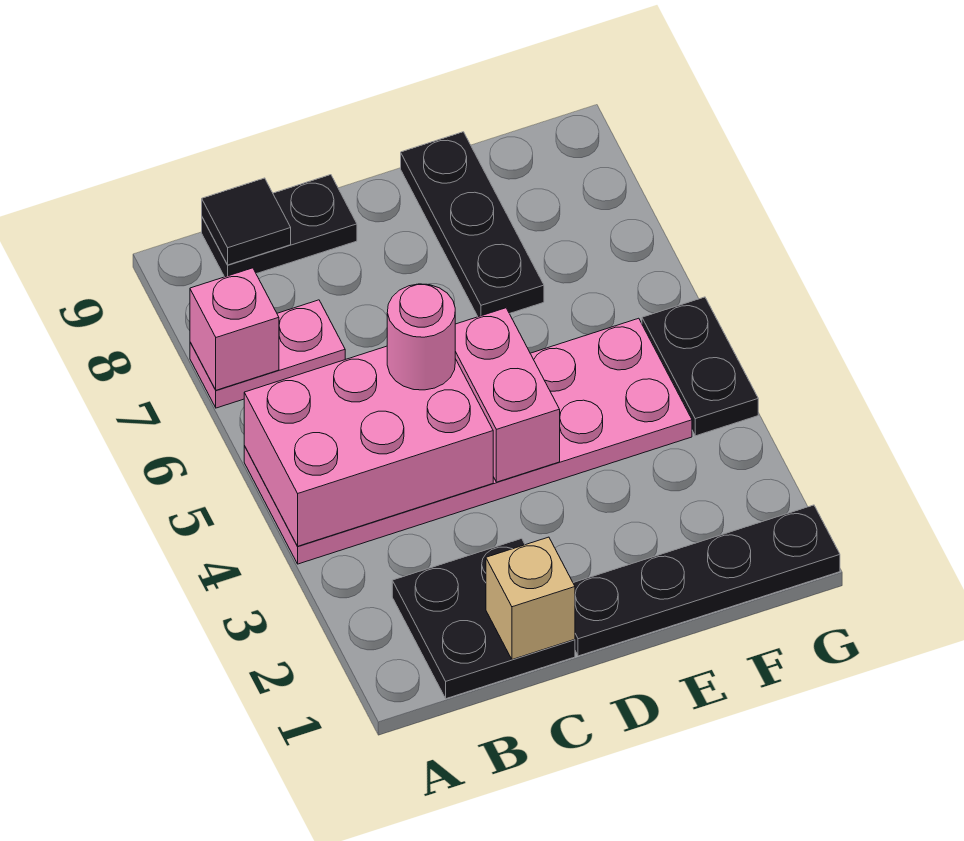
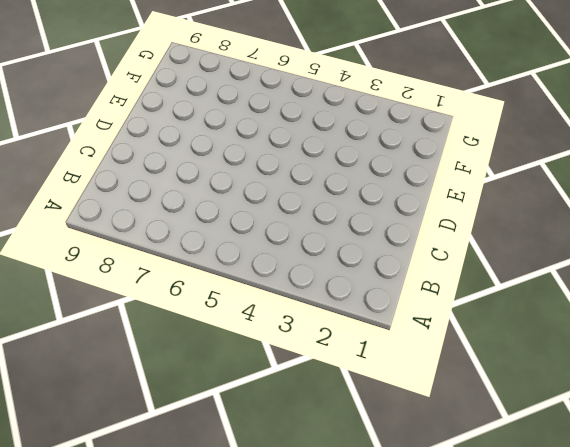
none -> pink 2x6 plate [244,318,692,564]
none -> pink 1x2 plate [190,300,345,408]
none -> black 2x2 plate [392,539,575,699]

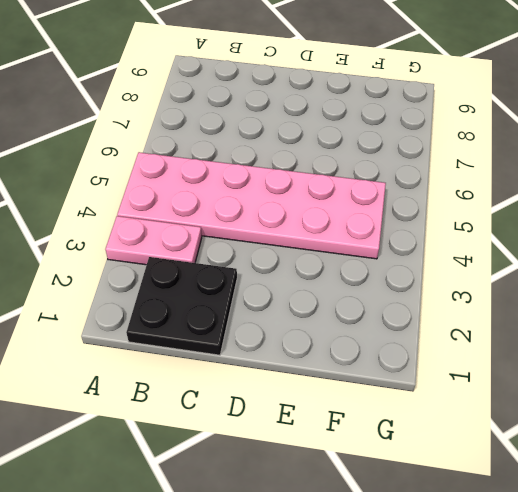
pink 1x2 plate [105,216,202,265] -> pink 1x2 plate moved to [190,300,345,408]
none -> black 1x2 plate [202,175,357,277]
none -> black 1x4 plate [573,505,840,656]
none -> black 1x3 plate [401,132,544,317]

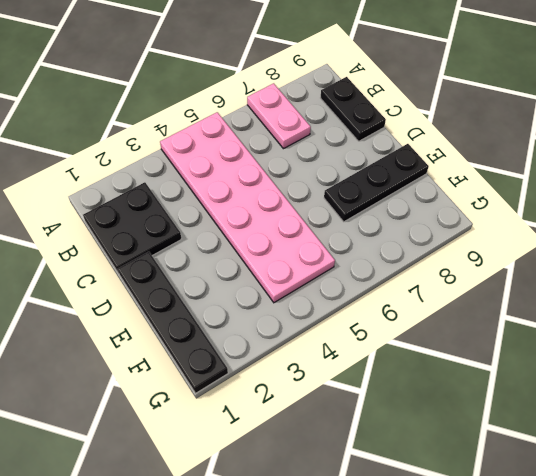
none -> black 1x2 plate [642,297,758,436]
none -> pink 2x3 brick [244,346,493,546]
none -> pink 1x1 brick [190,268,279,390]

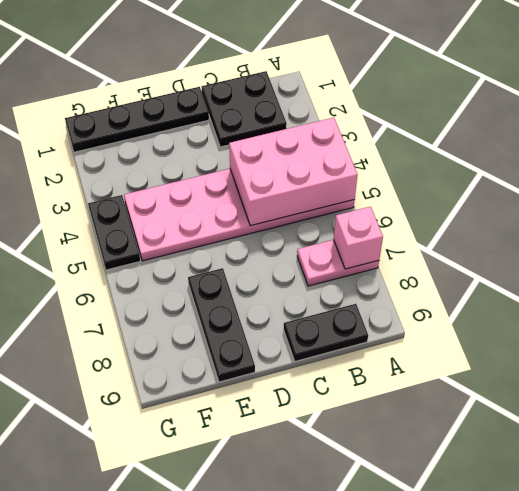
none -> black 1x1 tile [202,178,291,265]
none -> tan 1x1 brick [486,537,575,660]
none -> pink 1x2 brick [455,308,560,482]

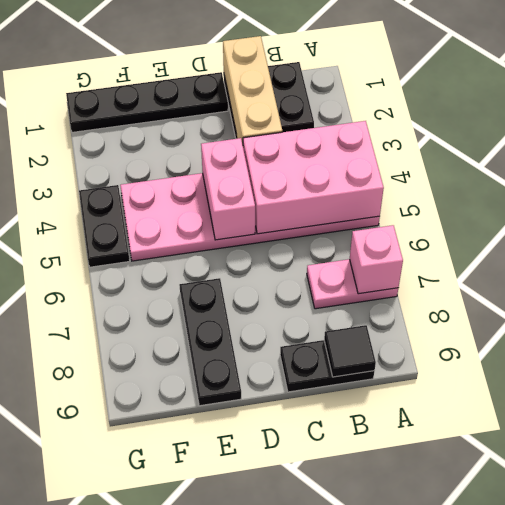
tan 1x3 brick [223,36,282,145] -> tan 1x1 brick [486,537,575,660]
none -> pink 1x1 round brick [387,284,455,390]

